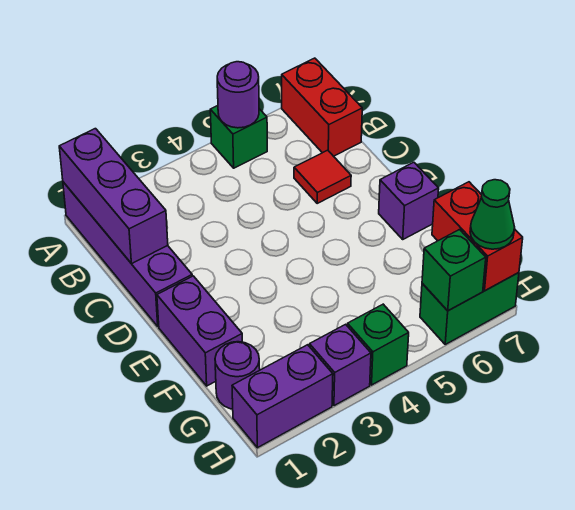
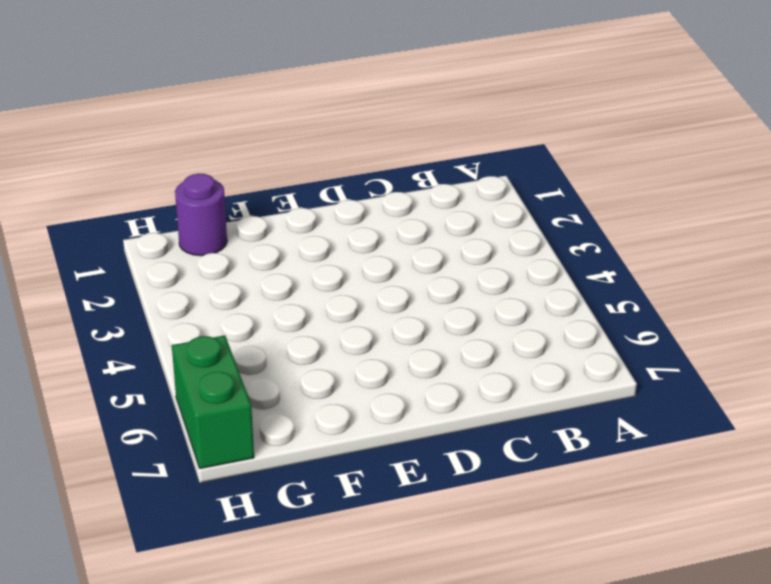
none -> purple 1x4 brick [63,182,192,326]
none -> green 1x1 brick [210,106,267,168]
none -> red 1x2 brick [282,58,362,156]

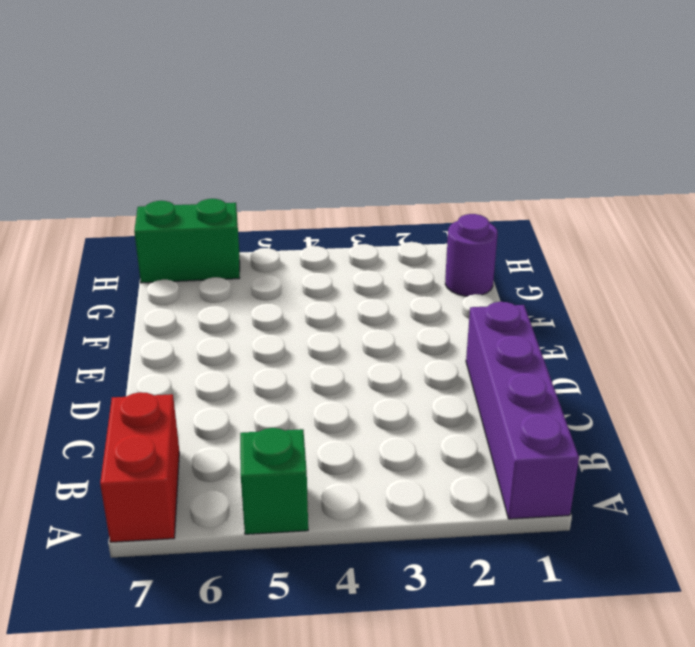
none -> red 1x1 tile [294,150,351,203]
none -> purple 1x2 brick [157,276,242,386]
none -> purple 1x1 brick [379,162,439,239]

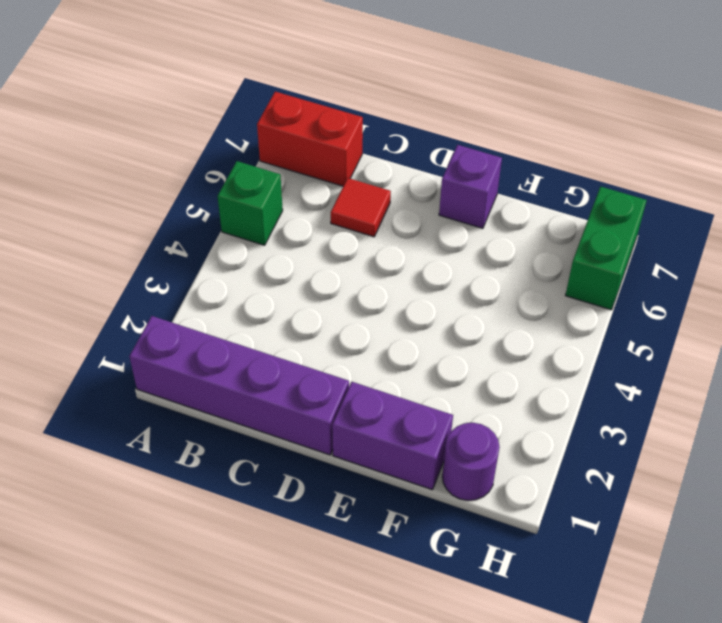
none -> purple 1x2 brick [232,345,333,448]
none -> purple 1x1 brick [310,324,371,406]
none -> green 1x1 brick [347,304,409,385]

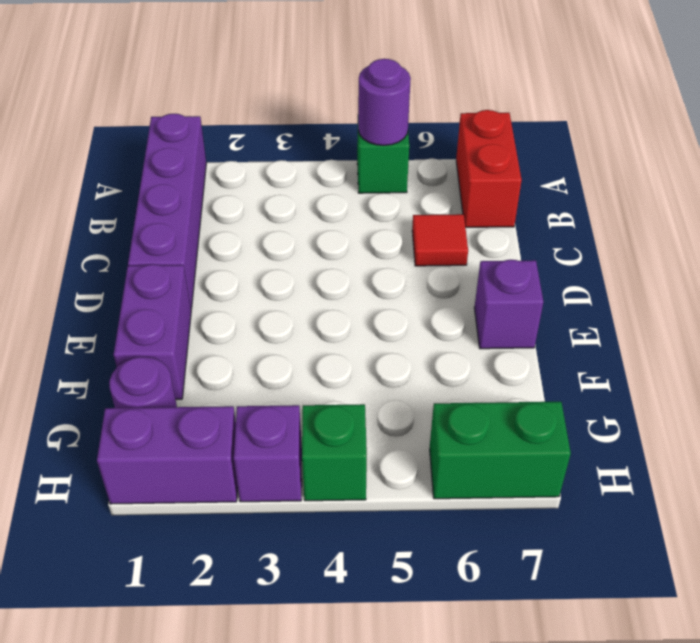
none -> purple 1x3 brick [59,129,168,264]
none -> red 1x2 brick [432,182,523,291]
none -> green 1x1 brick [422,230,486,311]

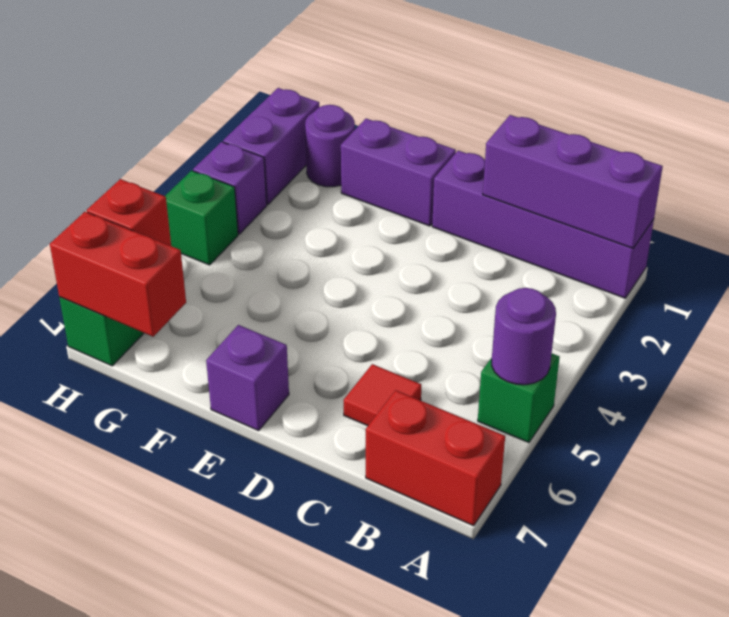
red 1x1 brick [87,179,171,246] -> green 1x1 brick [422,230,486,311]
none -> green 1x1 cone [470,180,515,249]

